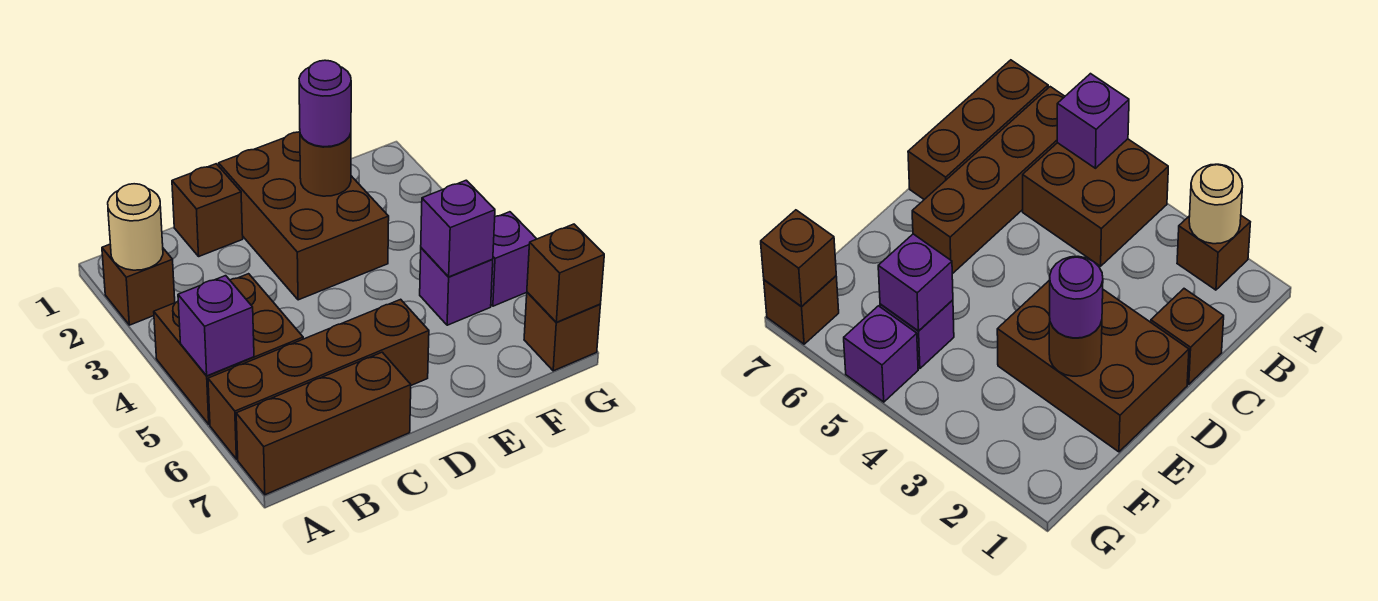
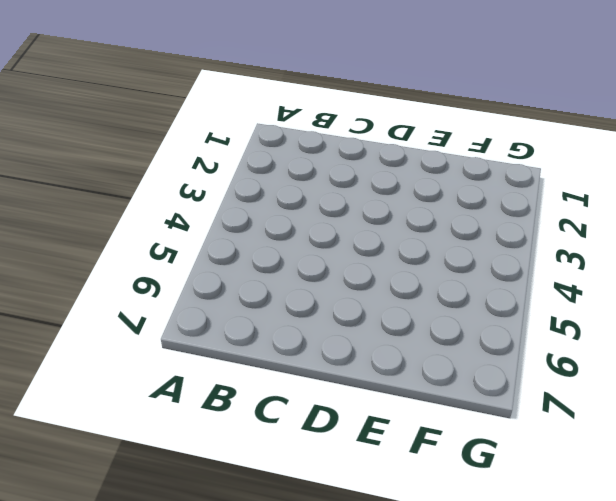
none -> brown 1x1 brick [102,244,175,325]
none -> brown 2x2 brick [154,274,303,424]
none -> brown 1x4 brick [208,299,429,459]

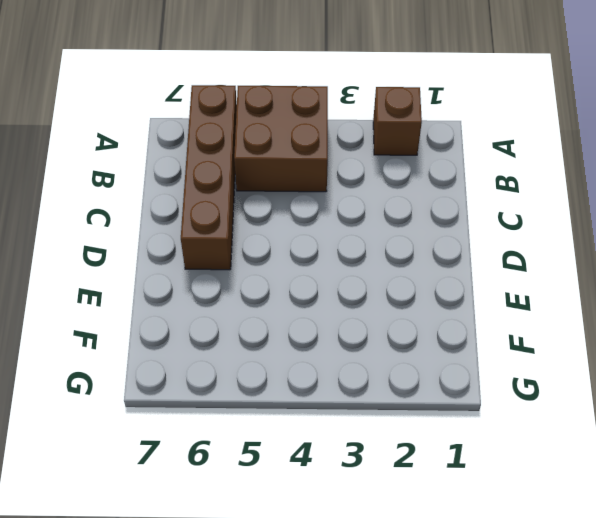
none -> brown 1x3 brick [236,352,411,495]
none -> brown 1x1 brick [172,164,243,256]
none -> brown 2x3 brick [219,132,389,300]

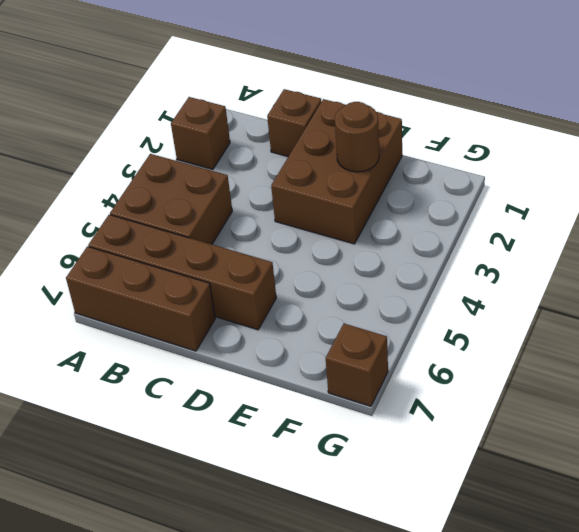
none -> purple 1x1 brick [420,248,493,325]
none -> purple 1x1 brick [491,212,536,306]
none -> tan 1x1 round brick [108,184,163,270]

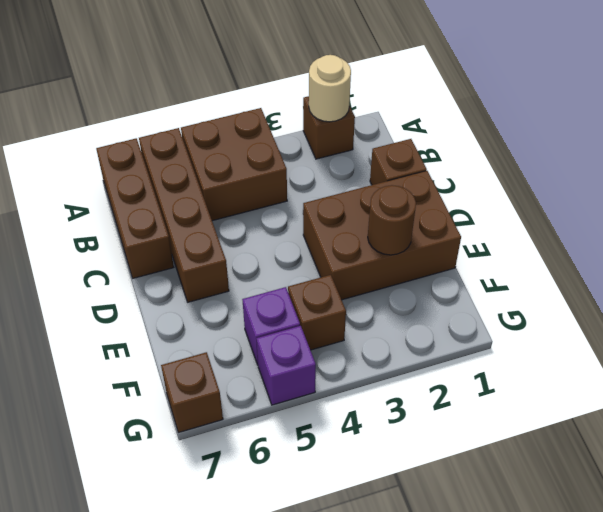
brown 1x1 brick [288,275,346,350] -> brown 1x1 brick moved to [527,224,604,322]
none -> purple 1x1 brick [178,276,254,376]
none -> purple 1x1 brick [421,180,495,277]
none -> purple 1x1 round brick [299,60,351,147]

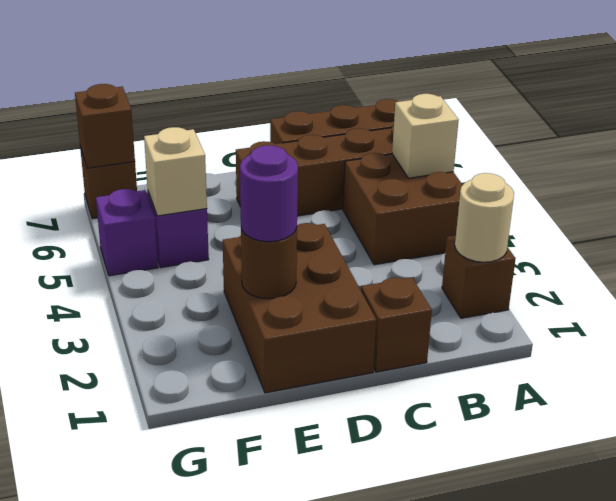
tan 1x1 brick [392,94,459,178] -> purple 1x1 brick [178,276,254,376]
tan 1x1 brick [144,127,207,216] -> purple 1x1 brick [421,180,495,277]

